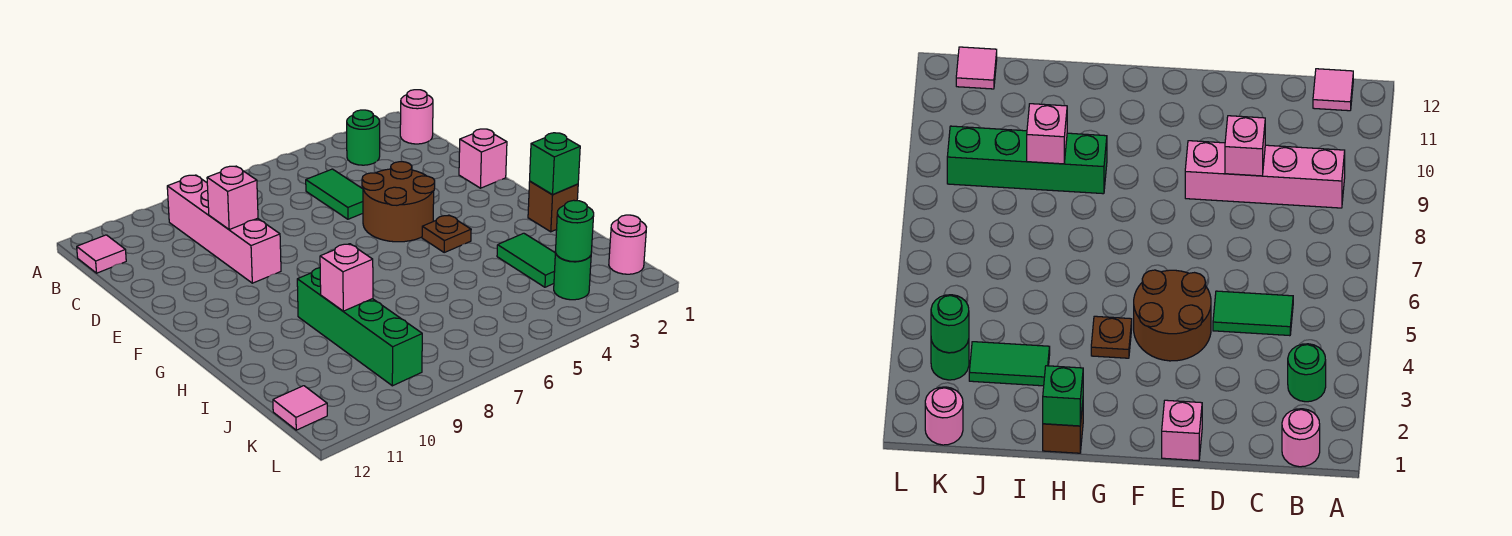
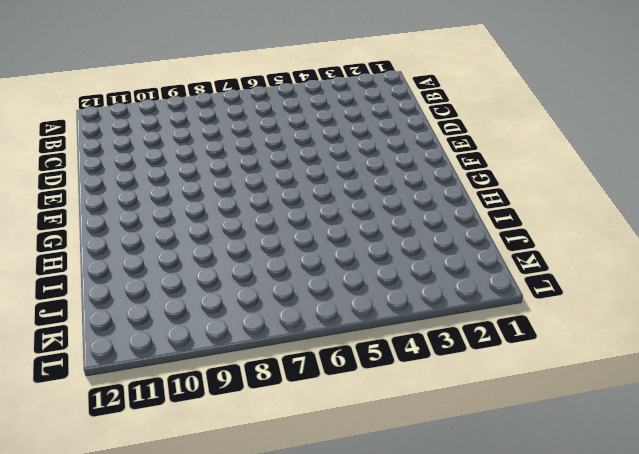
none -> pink 1x1 round brick [400,90,433,144]
none -> green 1x1 round brick [347,110,380,165]
none -> pink 1x4 brick [167,175,281,283]

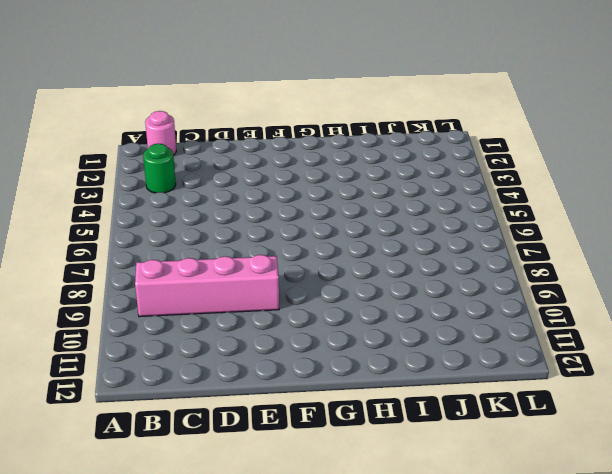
none -> pink 1x1 tile [77,235,126,273]
none -> green 1x2 tile [306,169,363,219]
none -> pink 1x1 brick [459,129,507,188]

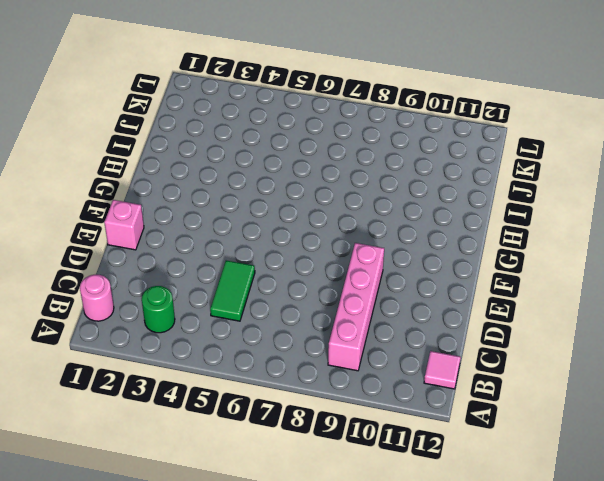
none -> brown 2x2 round brick [362,162,435,242]
none -> brown 1x1 plate [422,215,471,252]
none -> brown 1x1 brick [528,182,578,232]

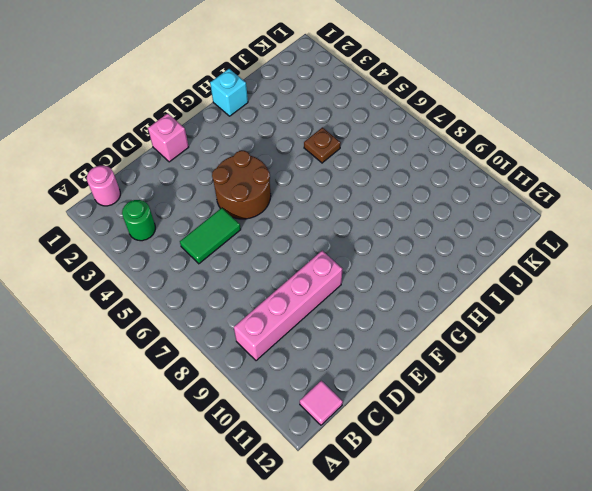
cyan 1x1 brick [210,69,248,116] -> brown 1x1 brick [528,182,578,232]
brown 1x1 plate [304,128,341,163] -> brown 1x1 plate moved to [422,215,471,252]
none -> green 1x4 brick [297,268,422,386]
none -> green 1x2 tile [497,233,555,287]
none -> pink 1x1 round brick [609,215,646,274]

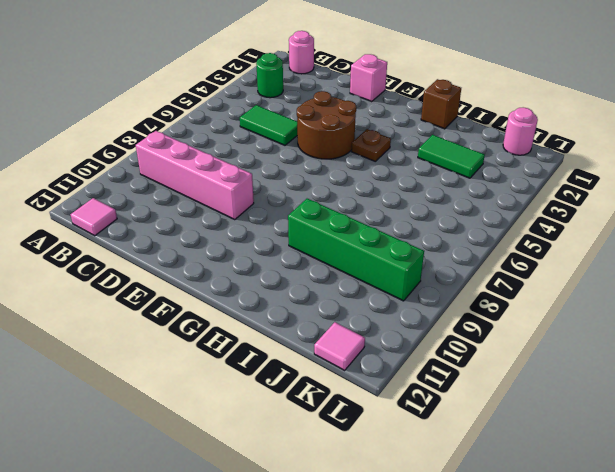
none -> green 1x1 round brick [554,253,591,300]
none -> pink 1x1 brick [207,166,258,229]
none -> green 1x1 brick [530,133,580,194]

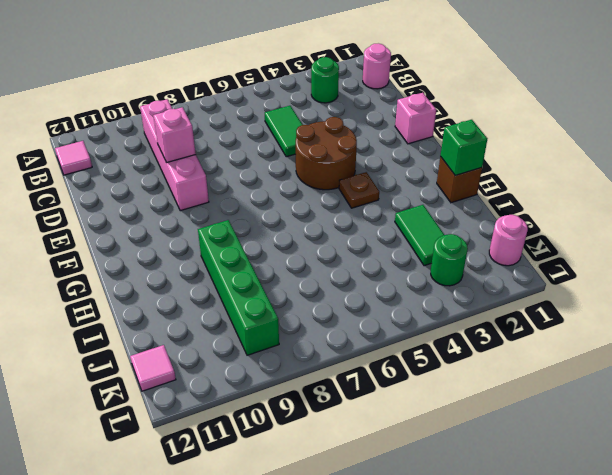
none -> pink 1x1 brick [320,244,373,311]
none -> green 1x1 round brick [555,200,594,262]

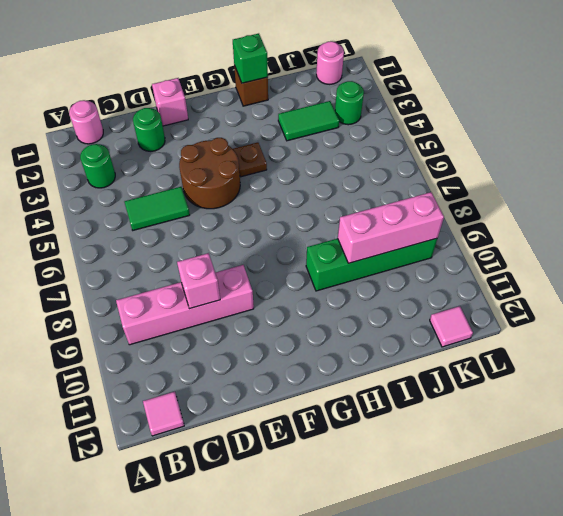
green 1x1 round brick [133,108,165,151] -> green 1x1 round brick moved to [555,200,594,262]
pink 1x3 brick [338,192,444,263] -> pink 1x1 brick [320,244,373,311]

